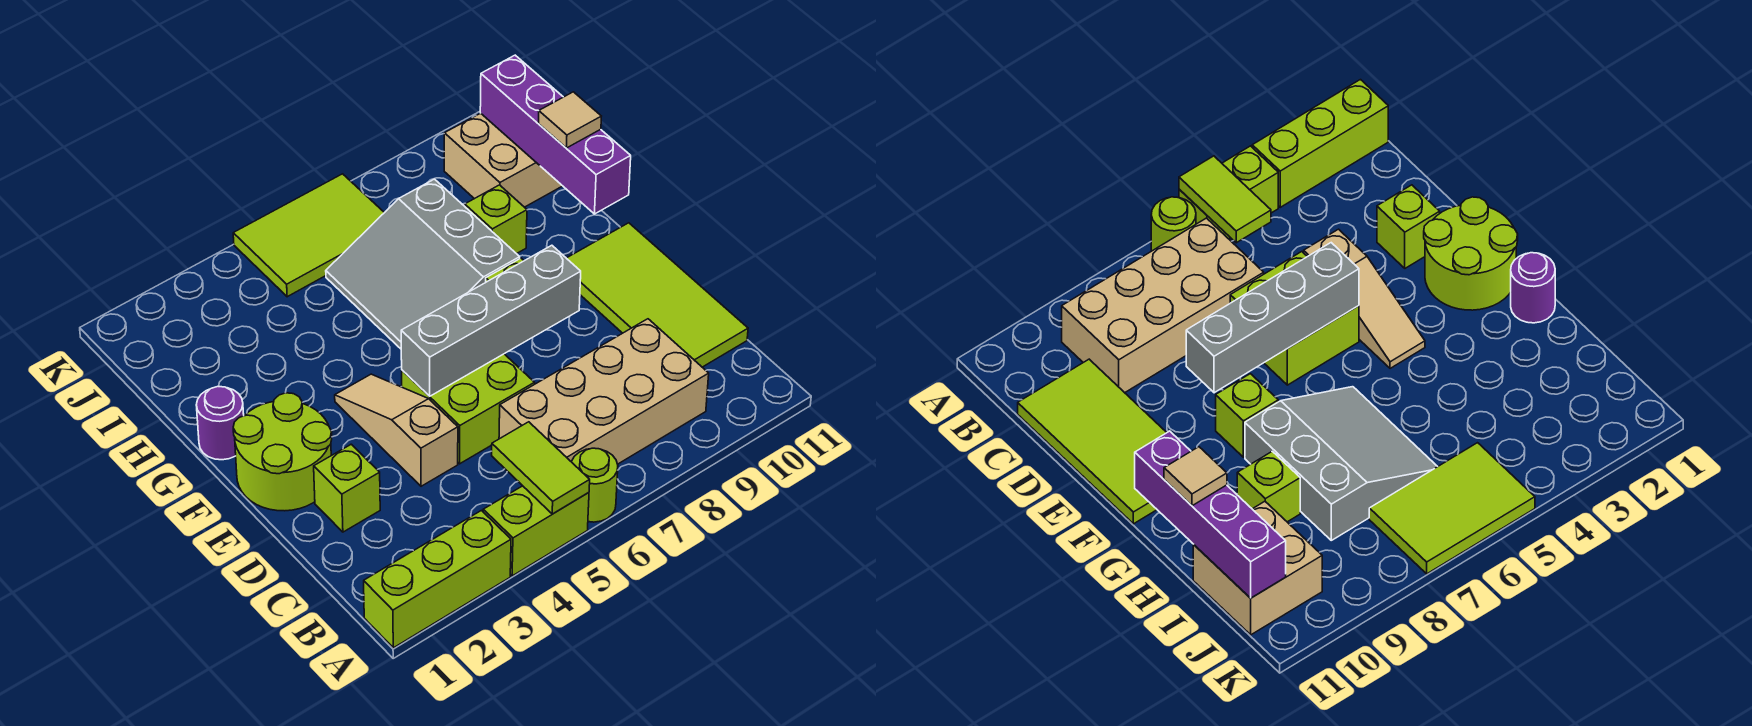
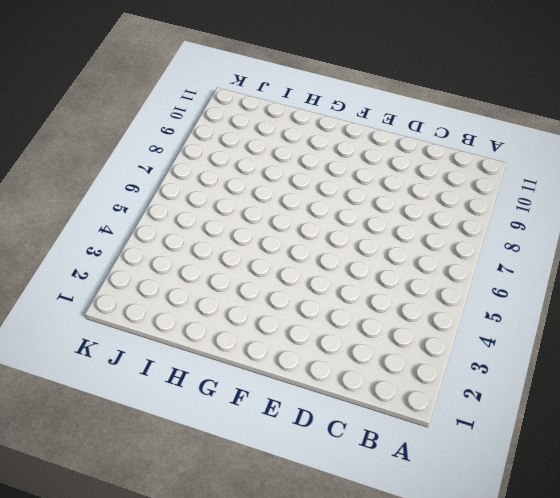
none -> lime 1x3 brick [364,511,511,648]
none -> lime 1x2 brick [483,486,589,576]
none -> lime 1x1 round brick [572,448,618,522]

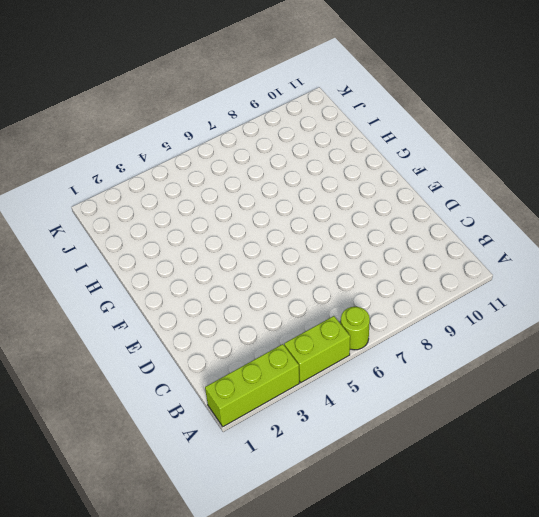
none -> tan 2x4 brick [499,319,709,464]
none -> lime 2x4 tile [567,223,748,367]
none -> lime 1x1 brick [314,444,380,532]

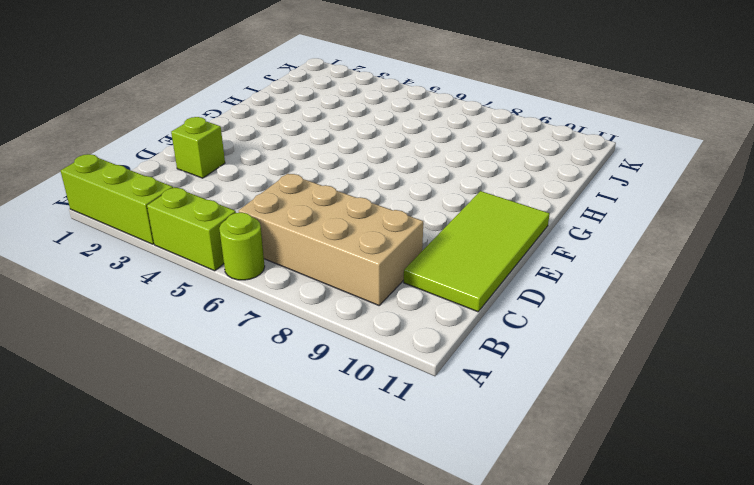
none -> tan 1x3 slope [335,374,458,486]
none -> lime 2x2 brick [402,354,535,464]
none -> lime 2x2 round brick [233,393,332,511]

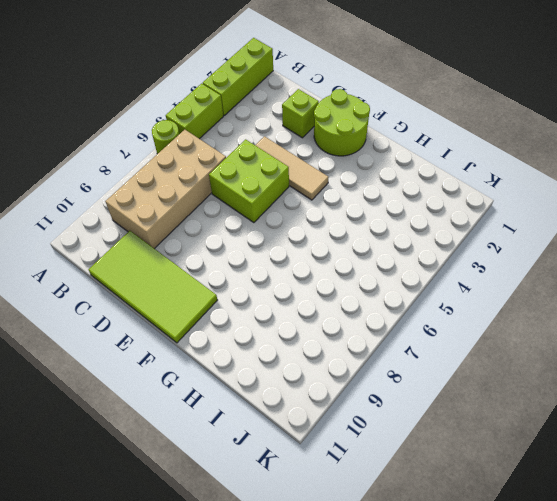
tan 1x3 tile [255,136,329,200] -> tan 1x3 slope [335,374,458,486]
none -> lime 1x1 brick [1216,374,1278,457]
none -> purple 1x1 round brick [196,386,244,460]
none -> grey 3x3 slope [326,179,520,349]

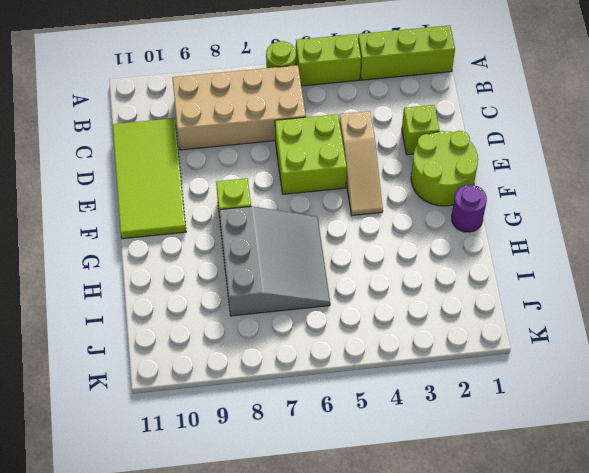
none -> lime 1x1 brick [465,185,527,254]
none -> tan 2x2 brick [444,113,562,207]
none -> lime 2x3 tile [233,174,384,297]

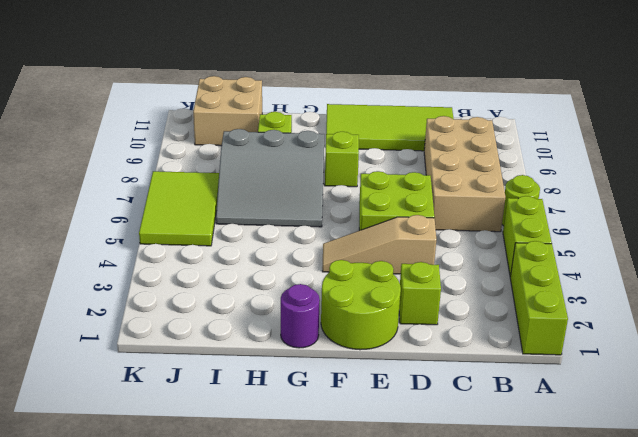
none -> lime 1x2 tile [492,422,590,514]
none -> grey 1x4 brick [401,245,581,396]
none -> purple 1x4 brick [480,55,631,214]

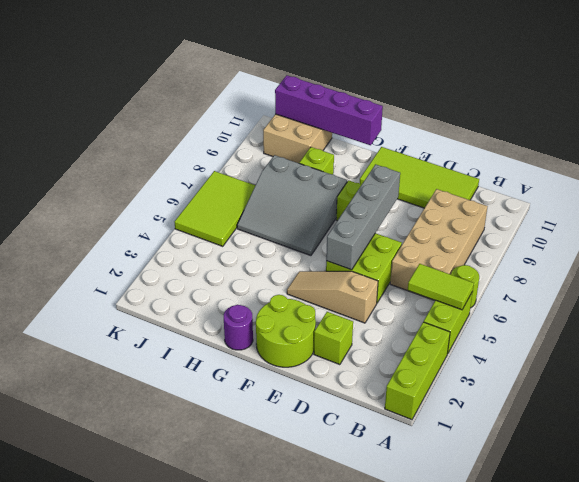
none -> tan 1x1 tile [538,92,601,148]

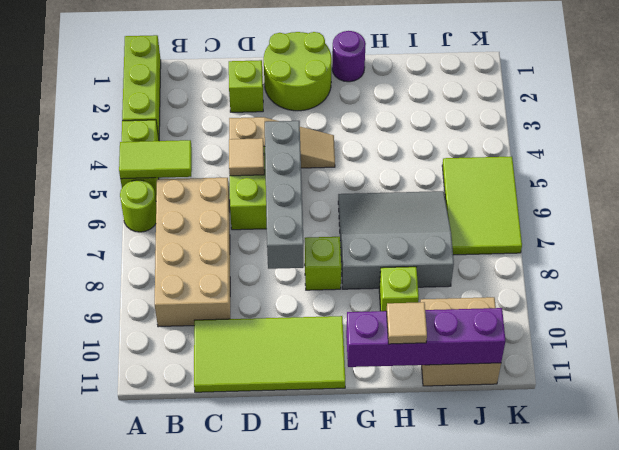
tan 1x1 tile [229,138,264,176] -> none

